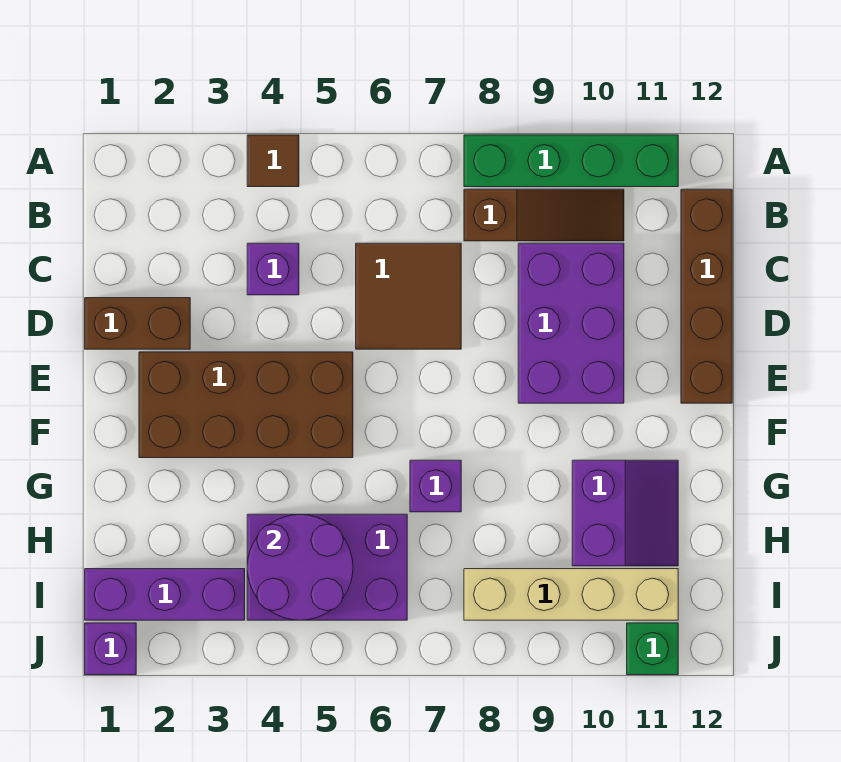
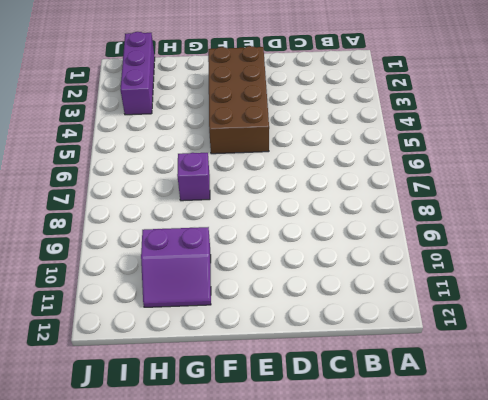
none -> brown 1x1 tile [247,135,299,187]
none -> green 1x4 brick [464,135,678,187]
none -> brown 1x3 slope [464,189,624,241]

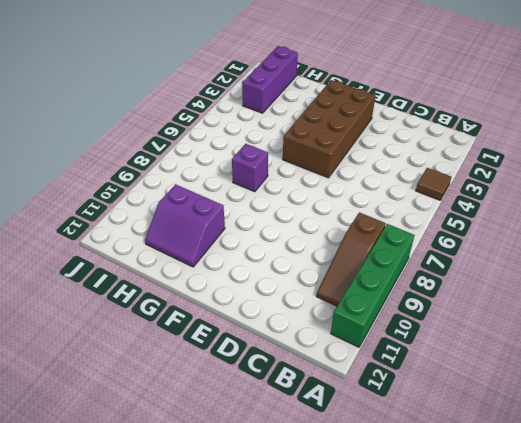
none -> brown 1x4 brick [681,189,732,403]
none -> purple 1x1 brick [247,243,299,295]
none -> brown 2x2 tile [356,243,461,349]

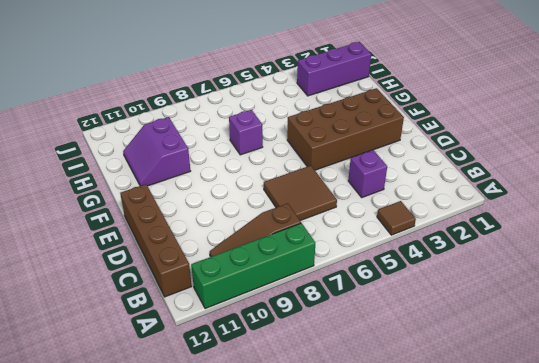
none -> purple 2x3 brick [518,243,624,403]
none -> brown 1x2 brick [85,298,190,349]
none -> purple 2x3 brick [247,514,407,620]

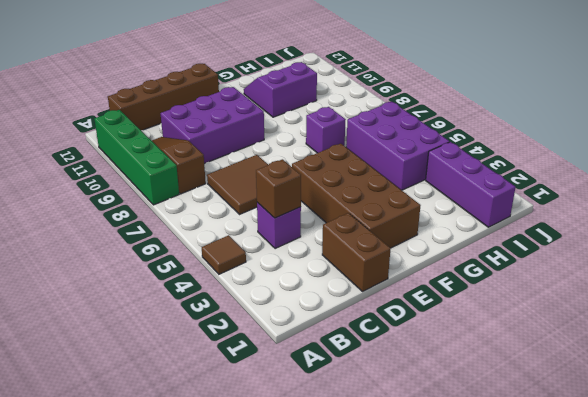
brown 1x1 brick [256,159,301,218] -> none
none -> tan 1x4 brick [464,569,678,620]
none -> purple 1x1 brick [85,623,136,675]
none -> green 1x1 brick [627,623,678,675]

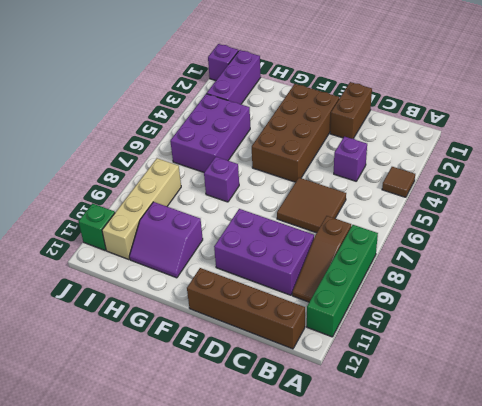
none -> purple 2x2 round brick [247,514,353,620]

